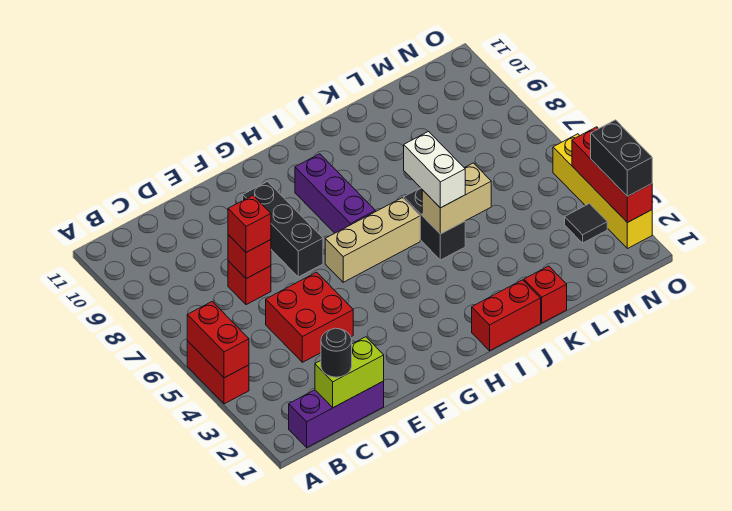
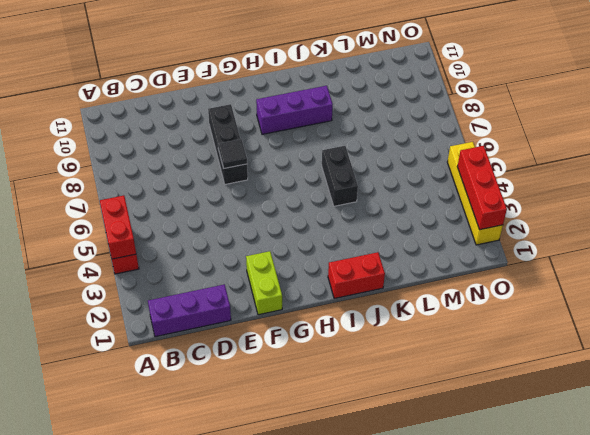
lime 1x2 brick [246,251,282,315] -> lime 1x2 brick turned to [315,337,384,408]
black 1x1 tile [218,139,247,168] -> black 1x1 tile moved to [565,204,607,243]
purple 1x3 brick [256,86,333,134] -> purple 1x3 brick turned to [295,154,375,233]
none -> red 2x2 brick [266,272,353,362]
none -> red 1x1 brick [228,261,271,305]
none -> tan 1x3 brick [325,198,420,282]

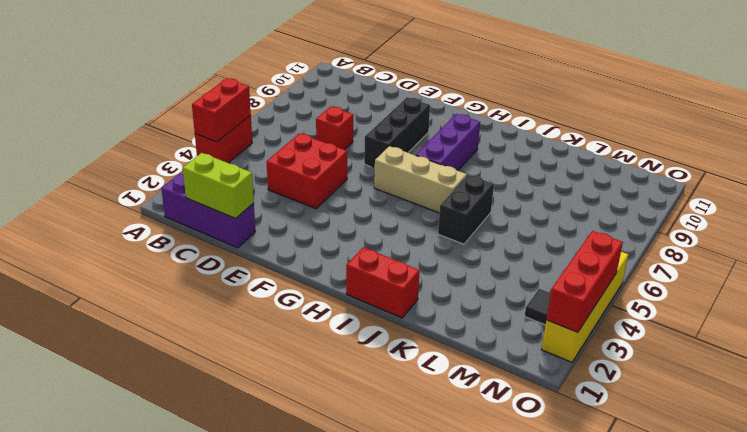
none -> red 1x1 brick [524,266,567,323]
none -> red 1x1 brick [228,235,271,279]
none -> tan 1x2 brick [422,163,491,234]

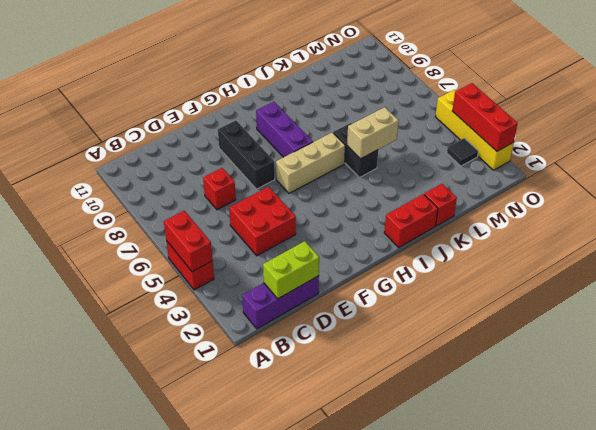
none -> red 1x1 brick [228,235,271,279]
none -> black 1x1 round brick [321,328,352,377]
none -> red 1x1 brick [228,195,271,252]

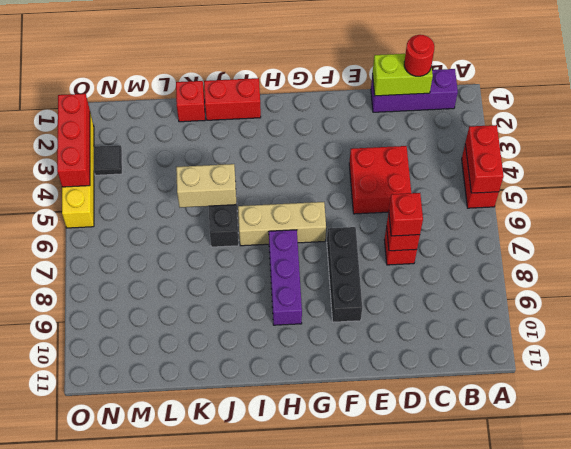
red 1x1 round brick [404,35,435,76] -> black 1x1 round brick [321,328,352,377]
none -> white 1x2 brick [404,131,465,208]
none -> black 1x2 brick [591,120,652,196]

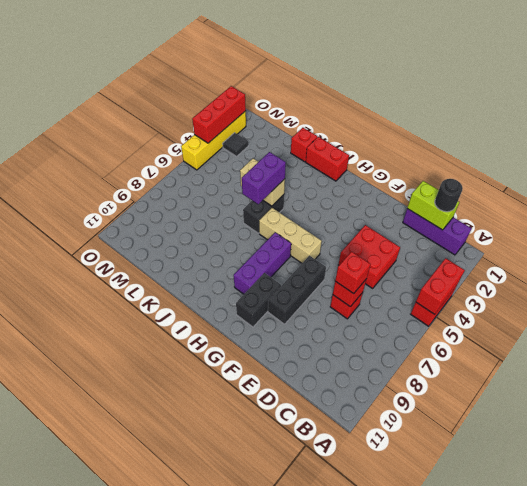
black 1x2 brick [236,273,281,327] -> black 1x2 brick moved to [591,120,652,196]
purple 1x2 brick [242,152,286,204] -> white 1x2 brick [404,131,465,208]

